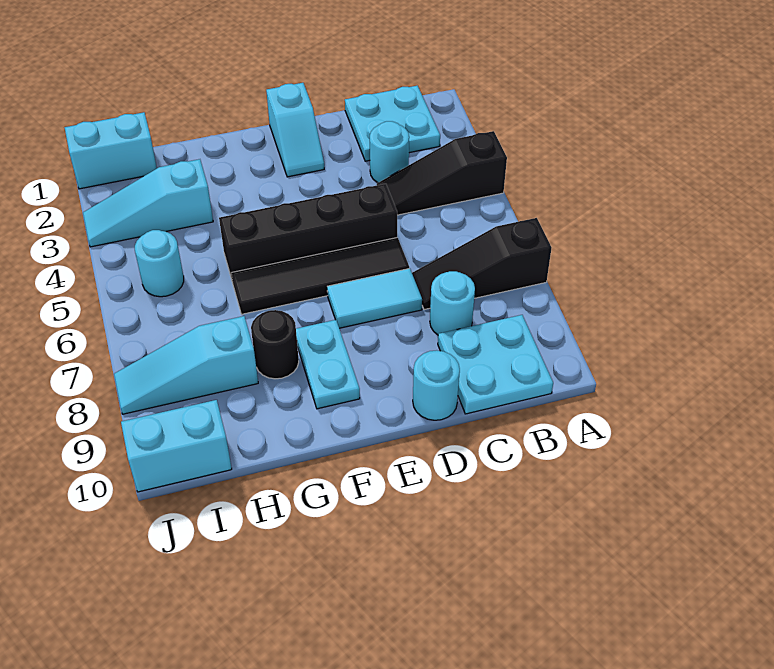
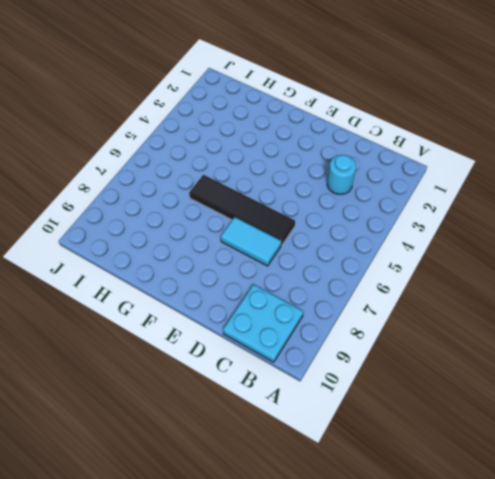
none -> black 1x3 slope [377,131,507,215]
none -> black 1x3 slope [412,218,551,309]
none -> cyan 2x2 plate [345,86,440,161]

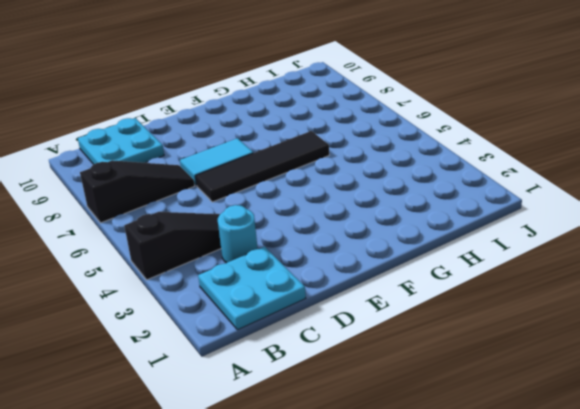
none -> cyan 1x1 round brick [430,271,475,335]
none -> black 1x4 brick [219,184,397,279]
none -> cyan 1x1 round brick [413,350,460,420]

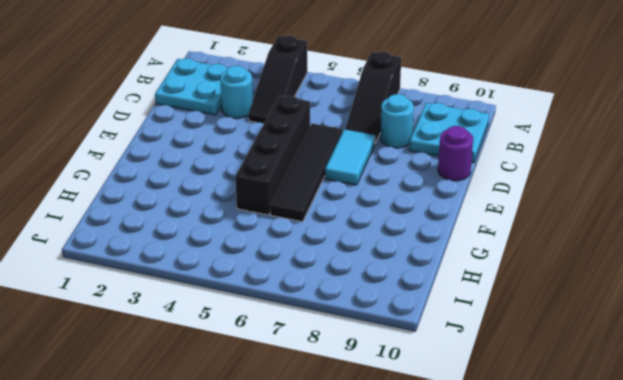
purple 1x1 round brick [438,126,473,181] -> cyan 1x1 round brick [413,350,460,420]
none -> cyan 1x2 slope [266,83,324,177]
none -> cyan 1x2 plate [296,320,360,409]
none -> black 1x1 round brick [251,310,299,379]

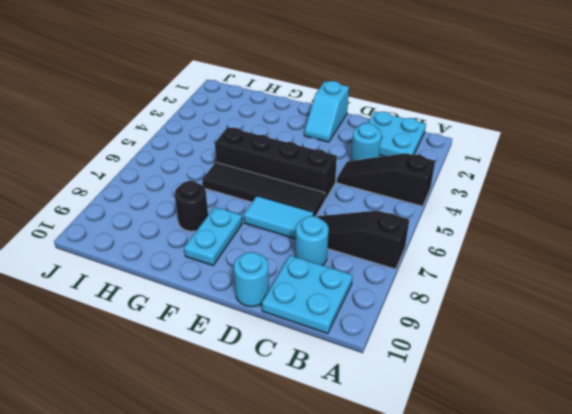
none -> cyan 1x3 slope [83,159,213,247]
none -> cyan 1x3 slope [114,316,258,414]
none -> cyan 1x2 brick [65,112,157,189]

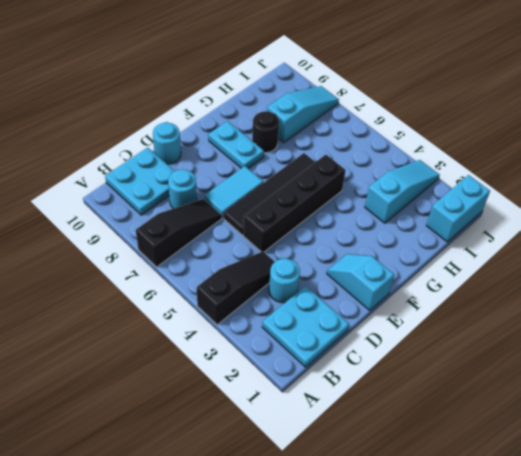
none -> cyan 1x1 round brick [135,230,184,297]
none -> cyan 1x2 brick [121,400,232,492]

